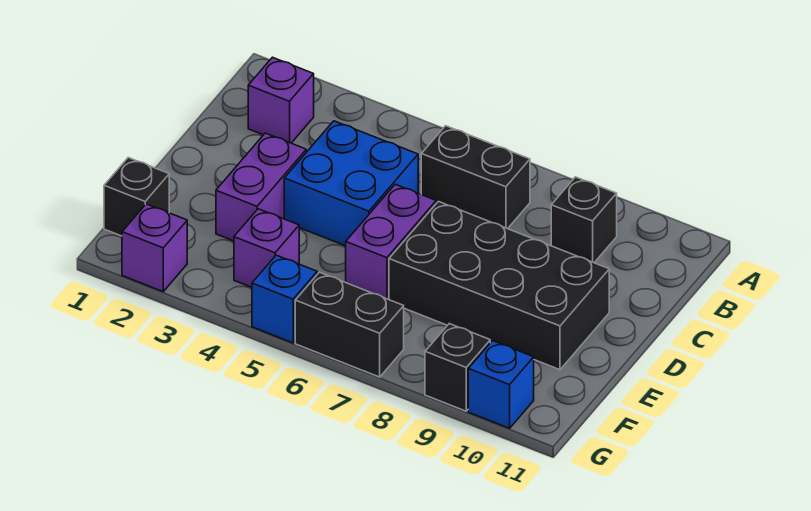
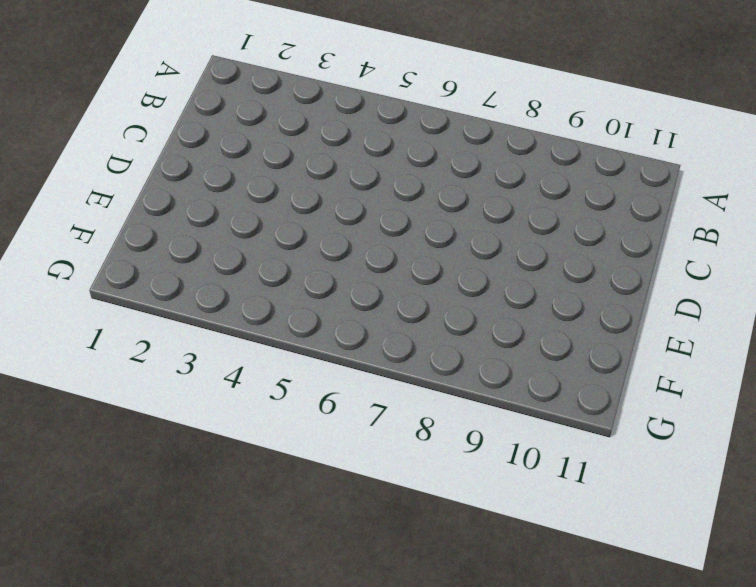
none -> purple 1x1 brick [248,57,314,143]
none -> black 1x2 brick [421,126,530,229]
none -> black 1x1 brick [551,177,617,263]

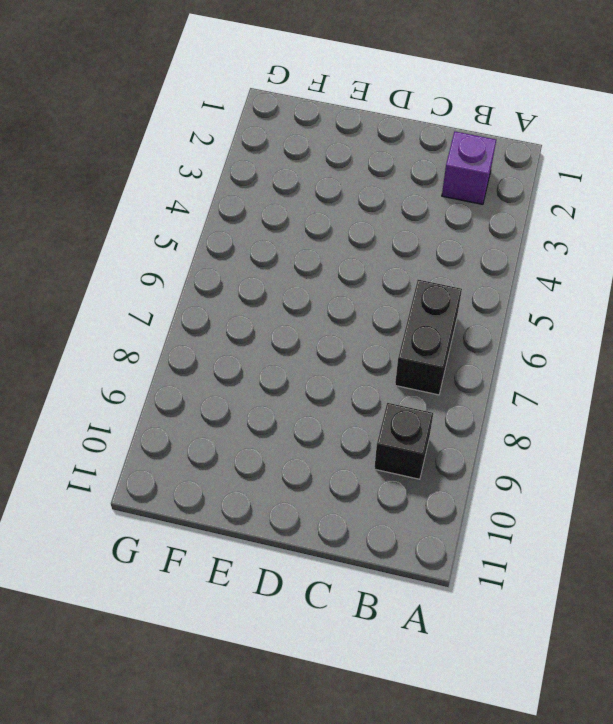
none -> blue 2x2 brick [284,121,418,246]
none -> purple 1x2 brick [216,133,306,241]
none -> purple 1x2 brick [346,184,436,300]

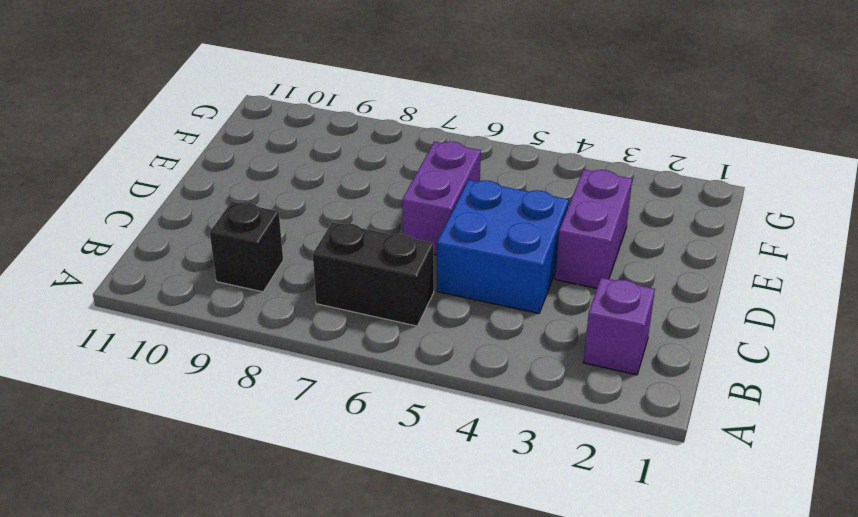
none -> black 2x4 brick [389,202,609,370]
none -> black 1x1 brick [104,158,169,236]
none -> purple 1x1 brick [234,209,299,287]

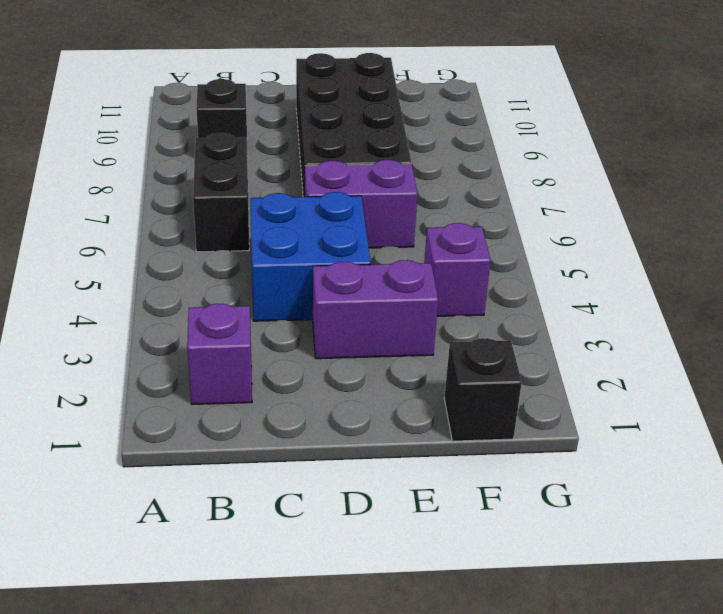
none -> purple 1x1 brick [122,204,187,291]
none -> blue 1x1 brick [252,255,317,343]
none -> black 1x2 brick [295,272,404,377]

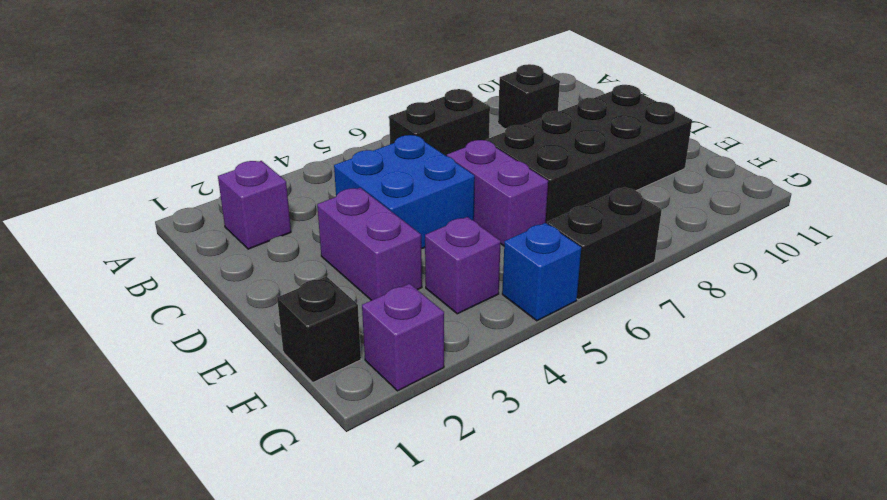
none -> black 1x1 brick [425,324,491,411]
none -> blue 1x1 brick [468,341,534,428]

